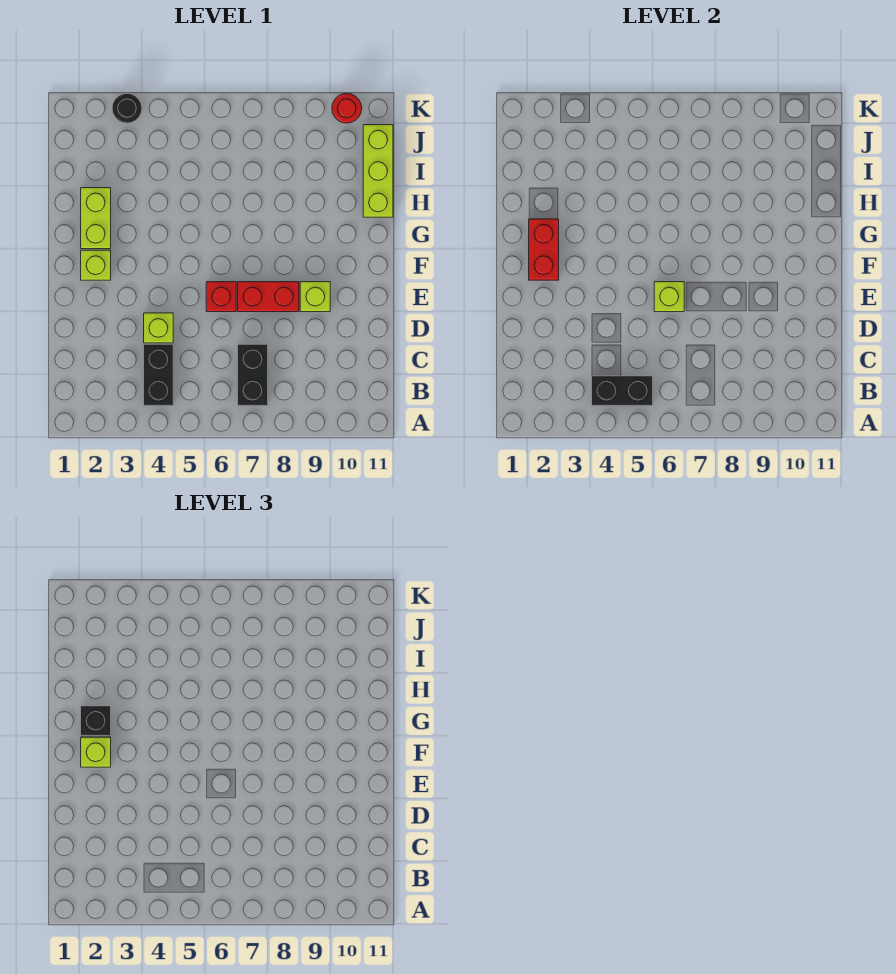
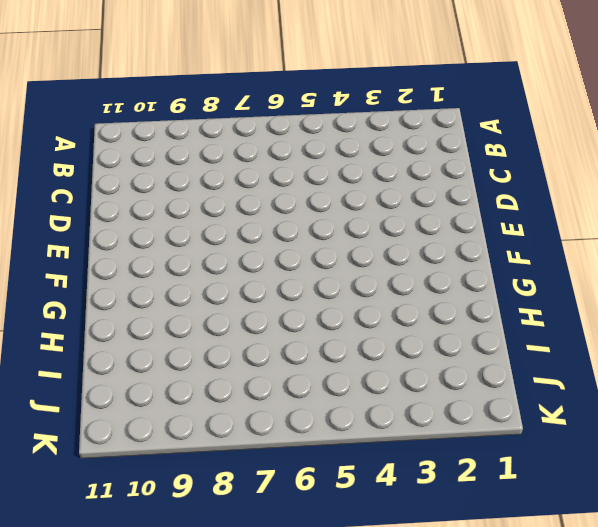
none -> black 1x2 brick [144,344,173,406]
none -> black 1x2 brick [238,344,268,406]
none -> lime 1x1 brick [144,313,173,343]

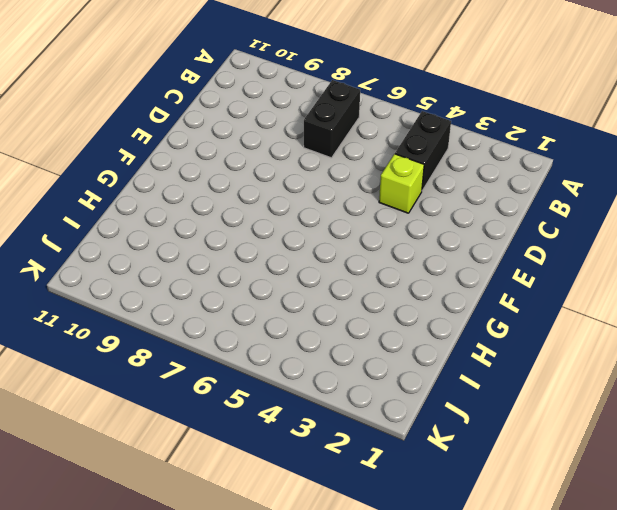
none -> red 1x1 brick [206,282,236,312]
none -> red 1x2 brick [238,282,299,312]
none -> lime 1x1 brick [300,282,330,312]

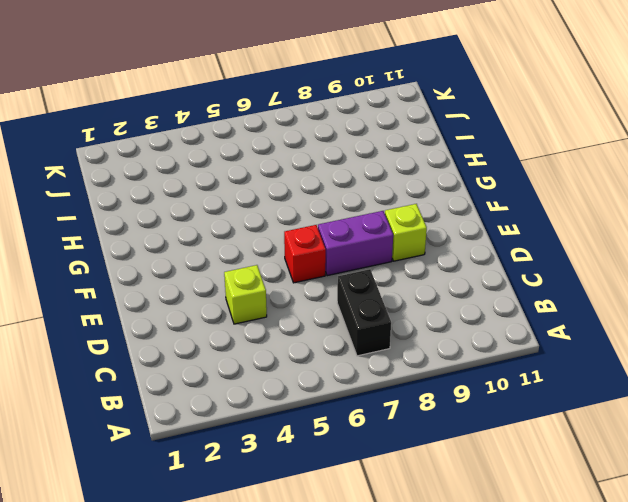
purple 1x2 brick [318,211,393,276] -> red 1x2 brick [238,282,299,312]
none -> black 1x2 brick [144,344,173,406]
none -> lime 1x1 brick [81,250,111,280]
none -> lime 1x2 brick [81,188,111,249]

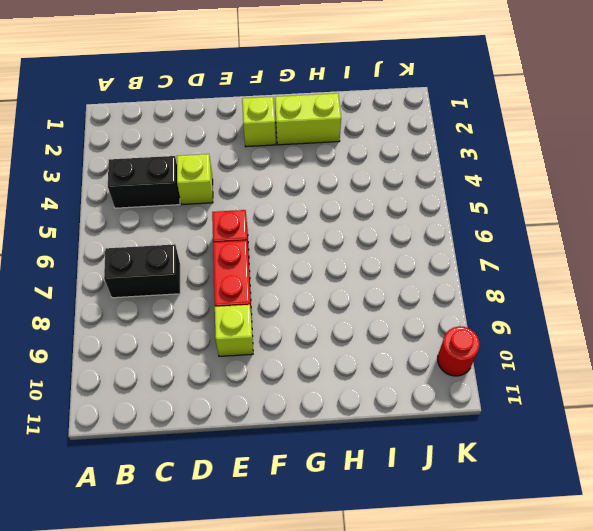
none -> lime 1x3 brick [363,125,393,217]
none -> black 1x1 round brick [112,93,142,123]
none -> black 1x2 brick [592,376,653,406]

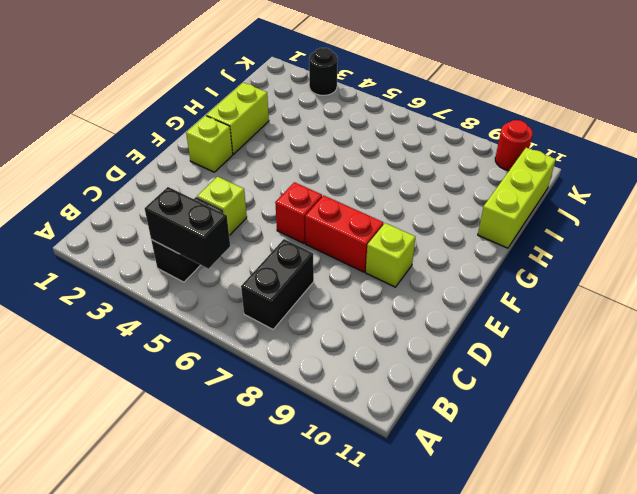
none -> lime 1x1 brick [654,282,684,312]
none -> red 1x2 brick [529,219,559,280]
none -> lime 1x1 brick [81,737,111,767]

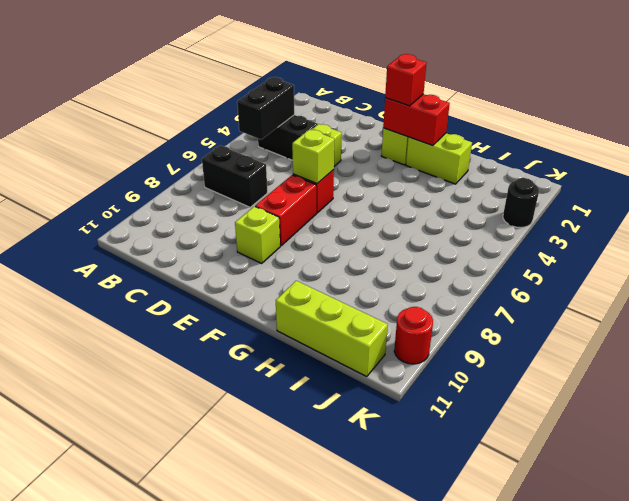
red 1x1 brick [385,54,427,106] -> lime 1x1 brick [81,737,111,767]
none -> black 1x1 brick [81,706,111,736]

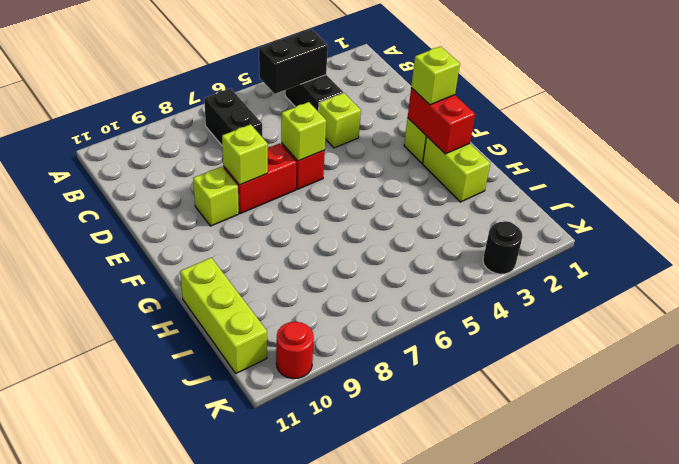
lime 1x1 brick [222,124,268,185] -> none
none -> black 1x1 brick [81,706,111,736]

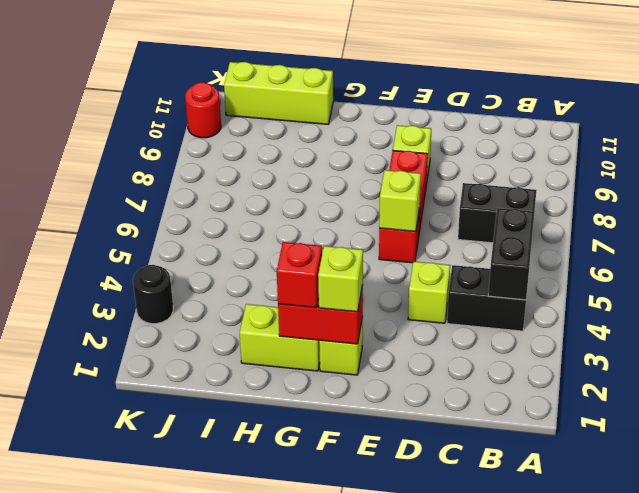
red 1x1 brick [277,242,322,308] -> black 1x1 brick [81,706,111,736]

